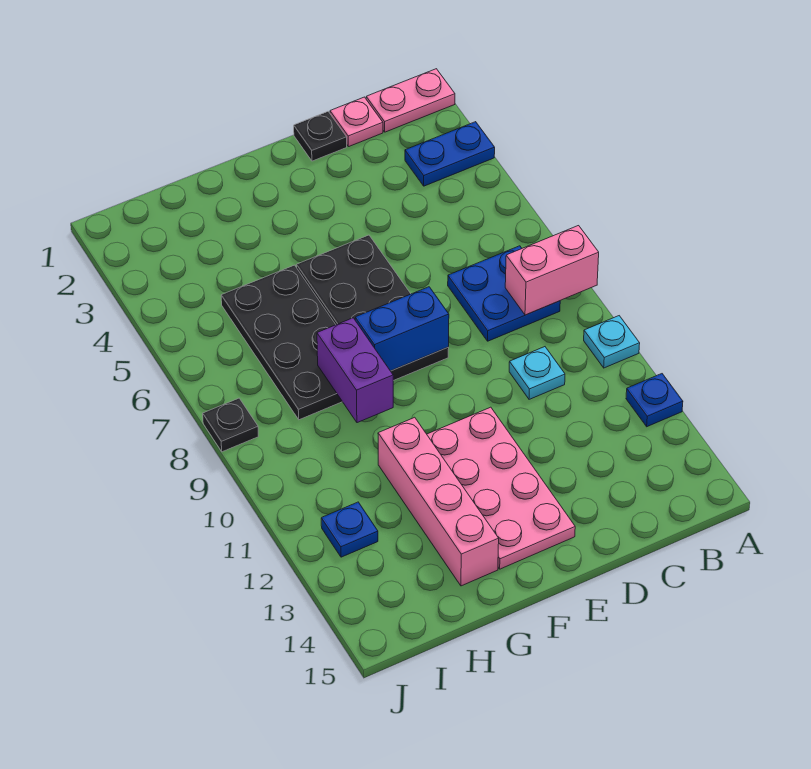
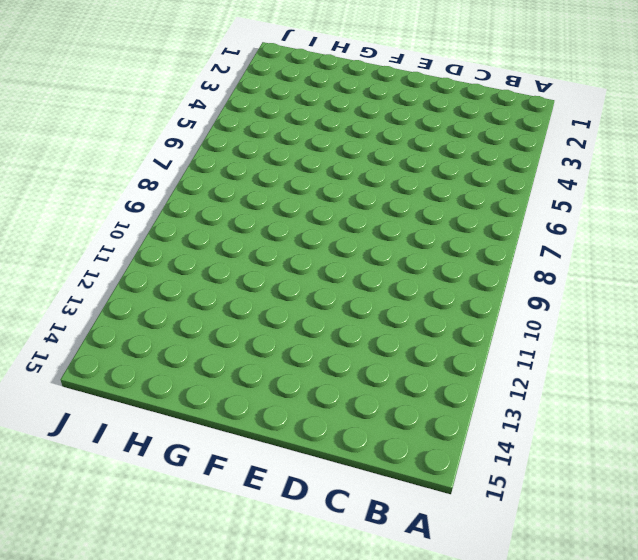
none -> pink 1x2 plate [366,69,455,132]
none -> blue 1x2 plate [405,122,495,186]
none -> cyan 1x1 plate [584,316,640,368]

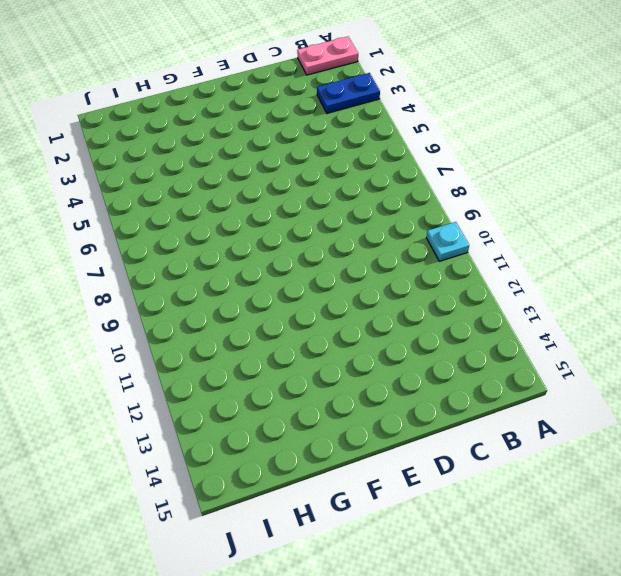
none -> blue 1x1 plate [626,374,683,427]
none -> blue 2x2 plate [448,246,560,341]
none -> pink 1x1 plate [330,97,383,147]

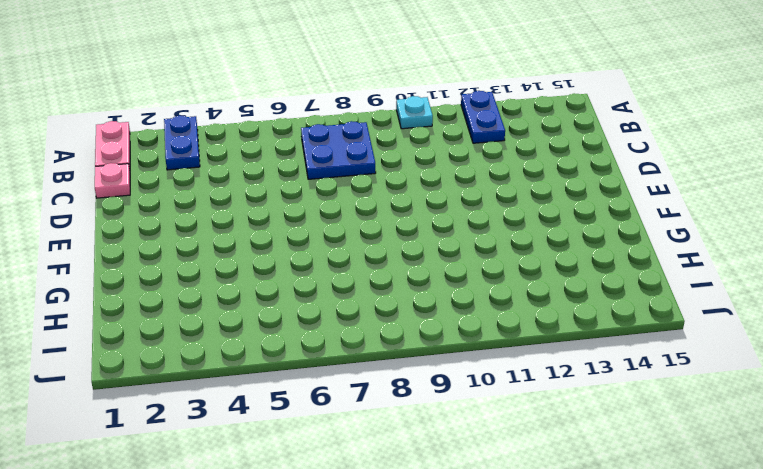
blue 1x2 plate [461,91,505,143] -> blue 1x1 plate [626,374,683,427]
none -> cyan 1x1 plate [509,347,565,399]
none -> black 1x1 plate [294,112,347,161]
none -> black 2x4 plate [296,235,449,381]

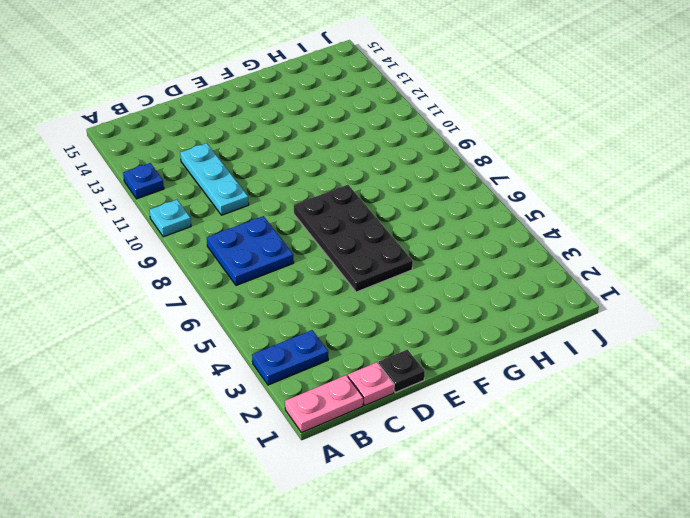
cyan 1x3 plate [180,143,249,215] -> cyan 1x1 plate [509,347,565,399]
none -> pink 2x4 plate [427,407,575,569]
none -> black 2x4 plate [221,265,342,420]
none -> pink 1x4 brick [378,417,499,586]

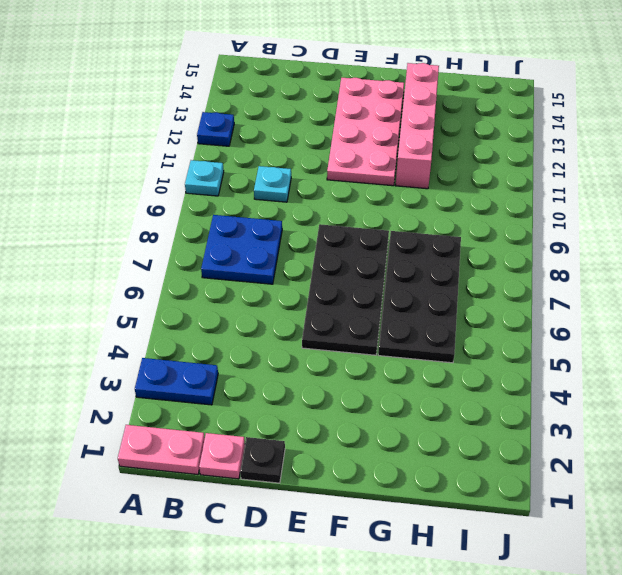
none -> blue 1x1 plate [321,502,378,557]
none -> black 1x1 plate [203,398,259,452]
none -> pink 1x2 brick [505,226,599,315]

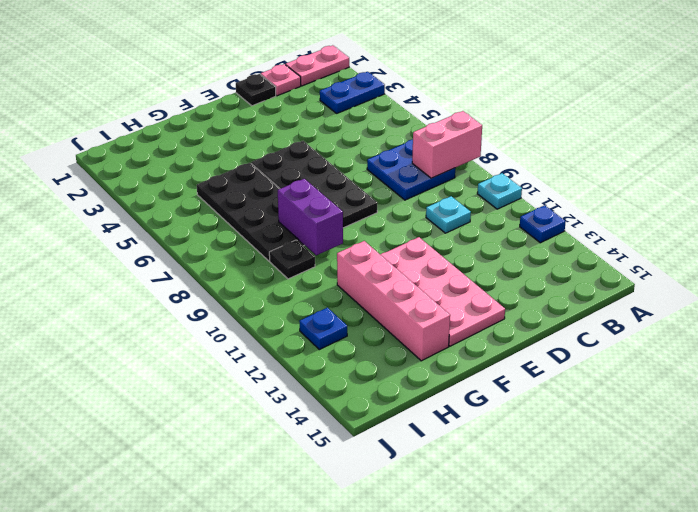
black 1x1 plate [269,240,315,279] -> black 1x1 plate moved to [203,398,259,452]
none -> blue 1x2 brick [355,287,449,371]

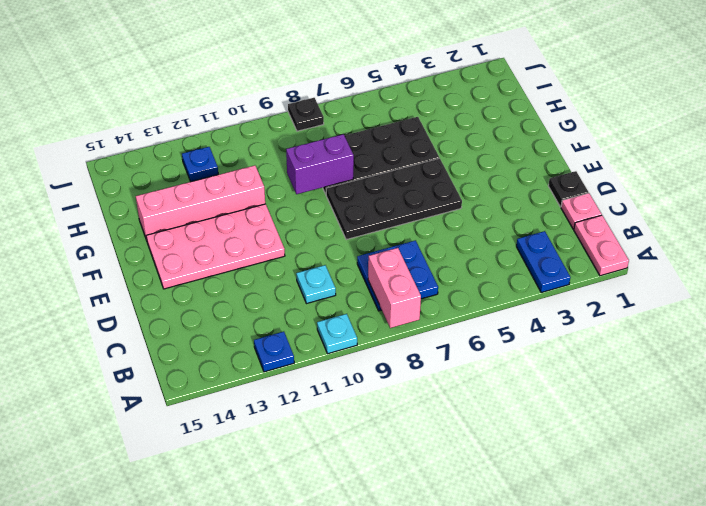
none -> blue 1x2 brick [355,287,449,371]

